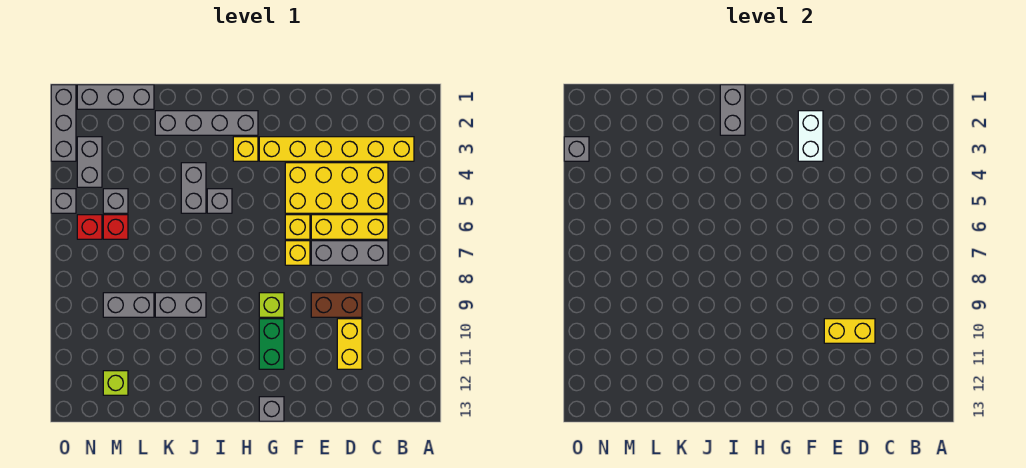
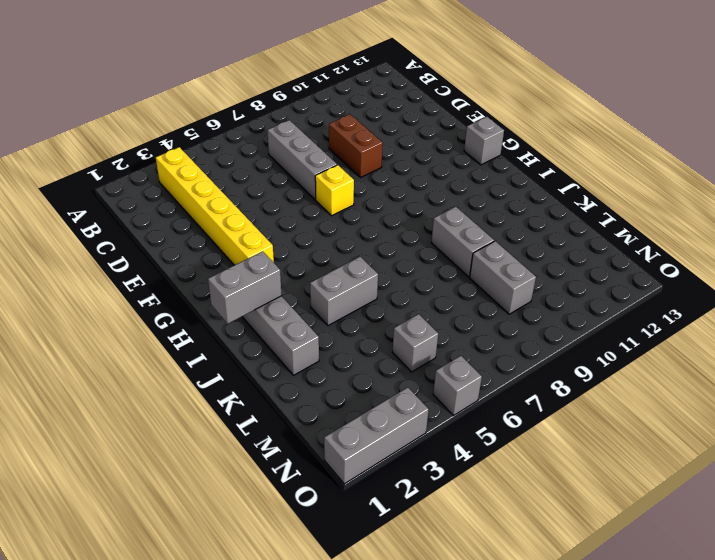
none -> yellow 2x4 brick [285,163,388,213]
none -> yellow 1x3 brick [311,215,388,239]
none -> yellow 1x2 brick [337,319,362,369]

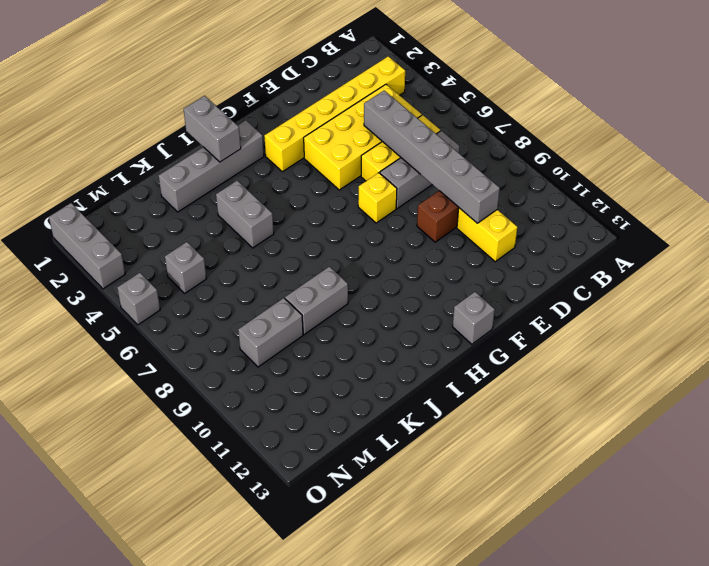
grey 1x6 brick [364,91,500,223] -> yellow 1x2 brick [824,319,875,343]
none -> yellow 1x1 brick [285,215,310,239]
none -> lime 1x1 brick [259,293,284,317]
none -> green 1x2 brick [259,319,284,369]

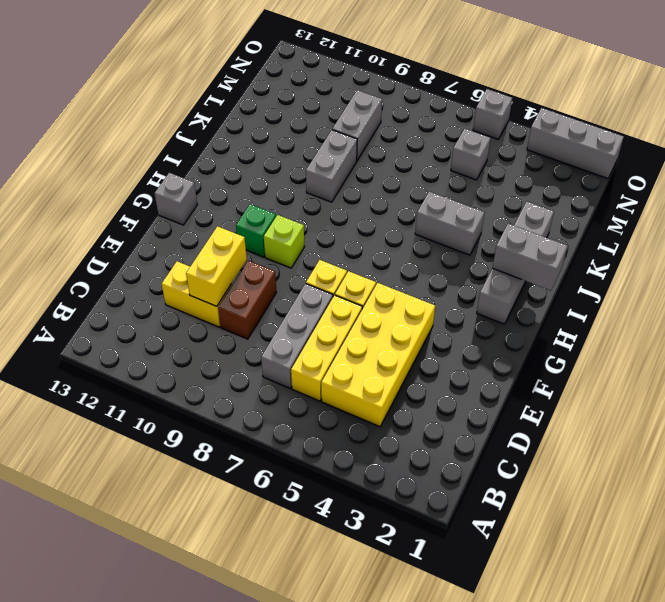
green 1x1 brick [236,204,276,257] -> green 1x2 brick [259,319,284,369]
none -> yellow 1x6 brick [259,137,414,161]
none -> yellow 1x1 brick [233,137,258,161]
none -> grey 1x1 brick [207,189,232,213]

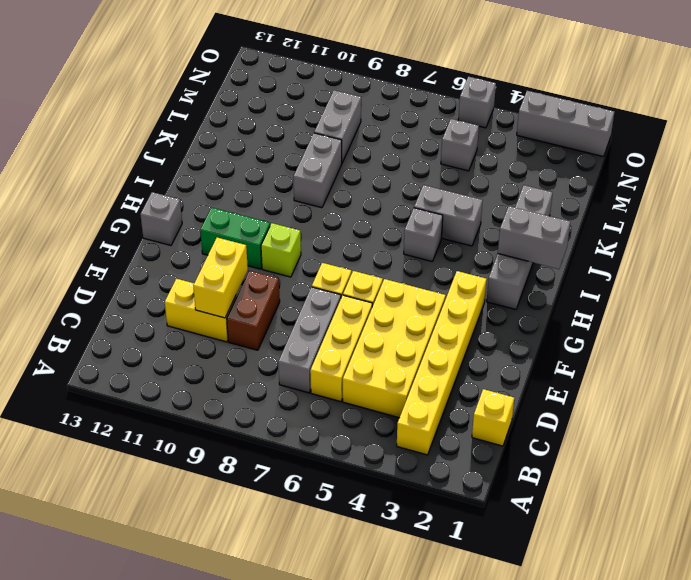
yellow 1x1 brick [472,389,514,446] -> yellow 1x1 brick moved to [233,137,258,161]
none -> grey 1x3 brick [77,85,154,109]
none -> red 1x1 brick [103,215,128,239]
none -> lime 1x1 brick [103,371,128,395]

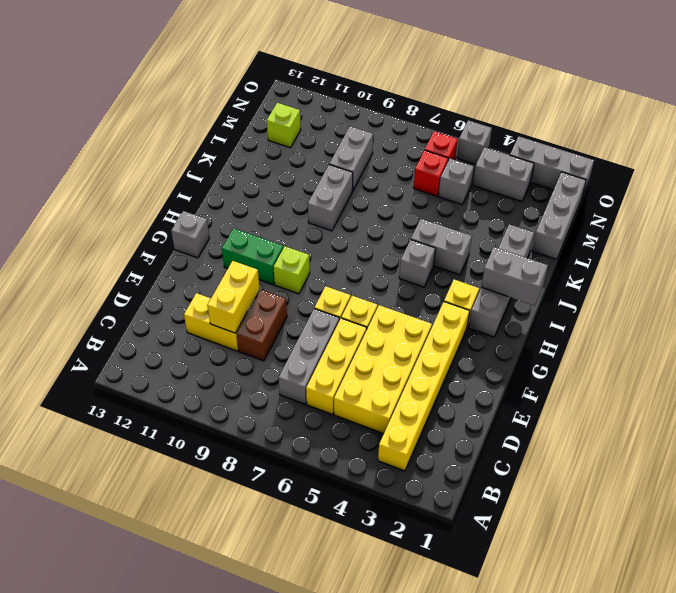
none -> white 1x2 brick [798,111,823,161]
none -> grey 1x1 brick [564,137,589,161]

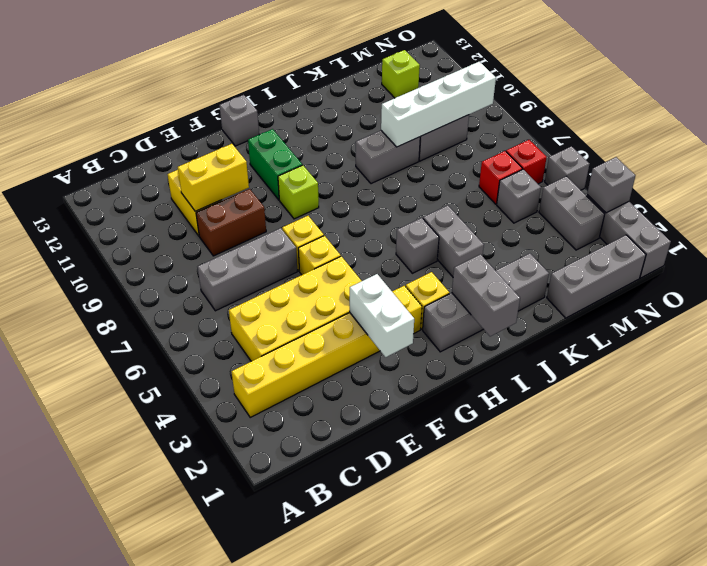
white 1x4 brick [381,62,496,147] -> none
none -> yellow 1x3 brick [311,215,388,239]

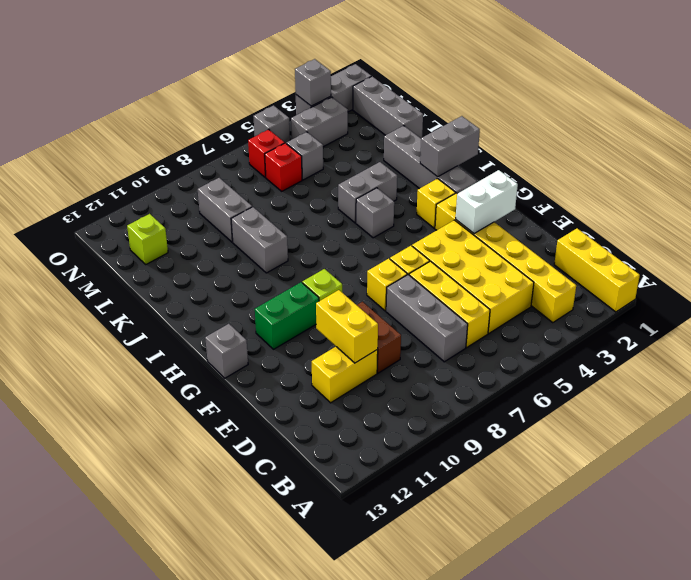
yellow 1x3 brick [554,228,640,312] -> none

